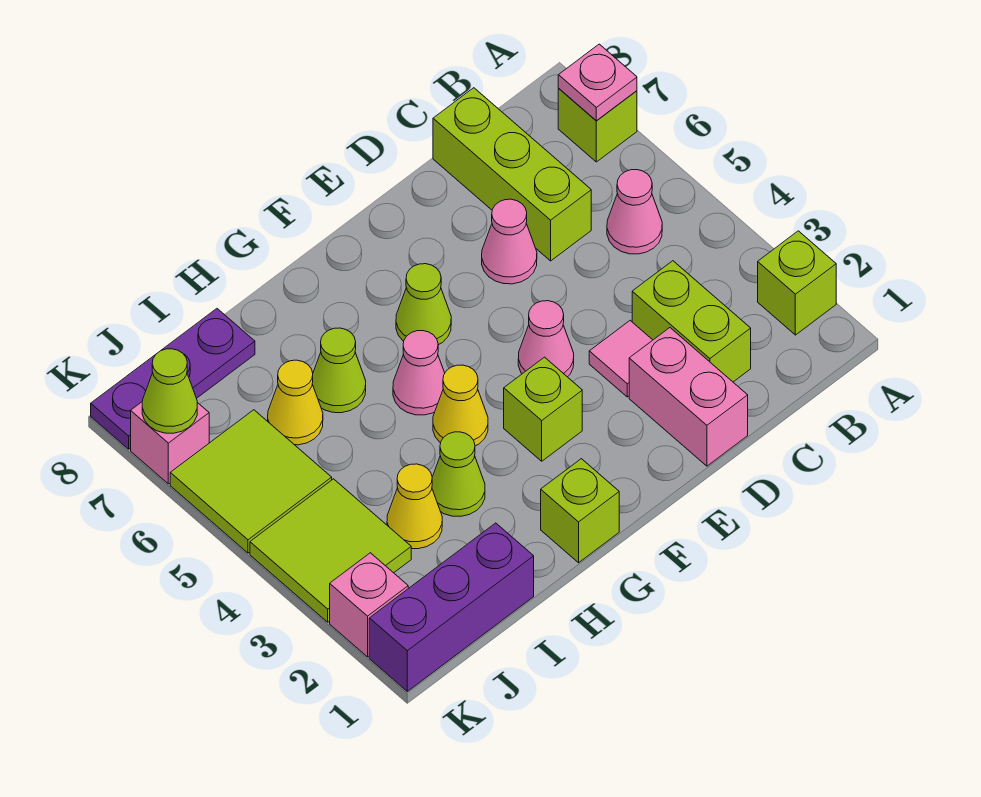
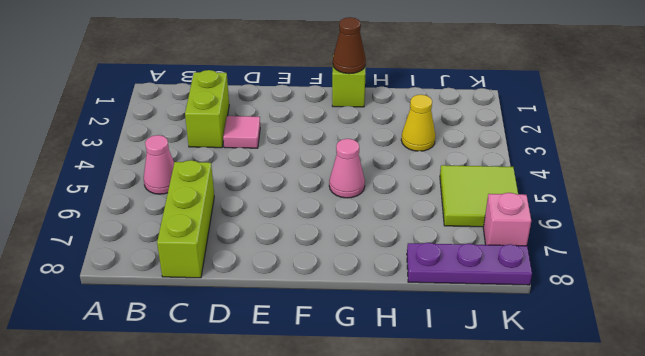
brown 1x1 cone [333,17,366,74] -> none
none -> lime 1x1 brick [758,231,836,335]
none -> lime 1x1 brick [558,89,637,162]
none -> pink 1x2 brick [629,328,748,466]

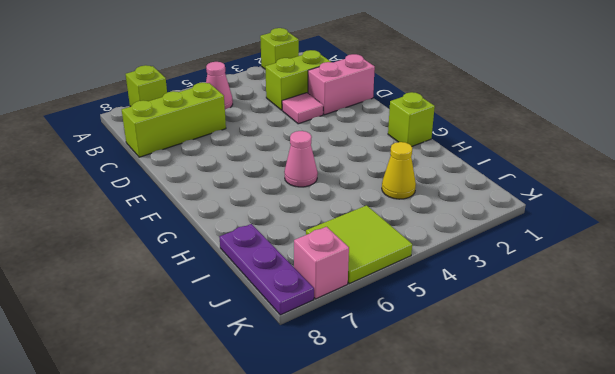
none -> pink 1x1 cone [482,199,537,284]
none -> pink 1x1 cone [518,301,574,377]
none -> lime 1x1 brick [504,357,582,461]

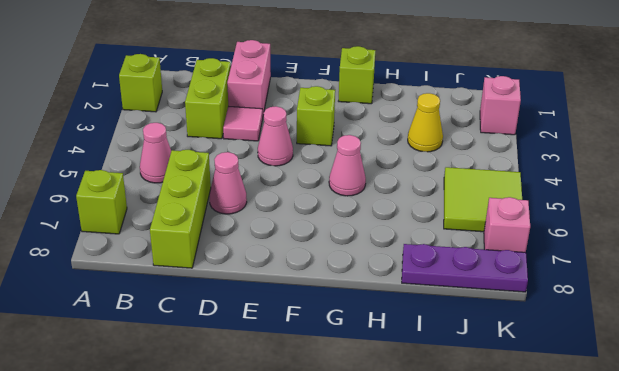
none -> lime 1x1 cone [396,264,451,345]
none -> yellow 1x1 cone [433,365,488,446]
none -> lime 1x1 cone [432,432,485,516]

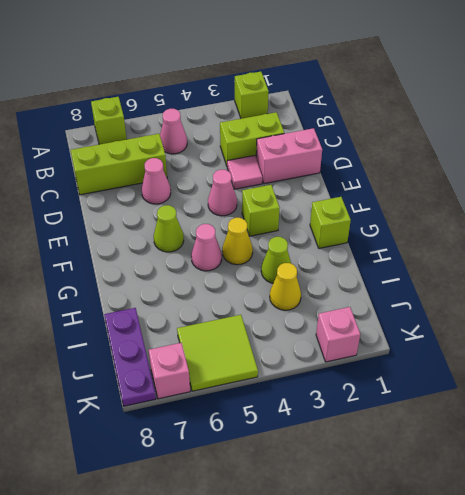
none -> lime 1x1 cone [312,328,366,413]
none -> purple 1x3 brick [369,523,534,691]
none -> yellow 1x1 cone [268,360,323,445]

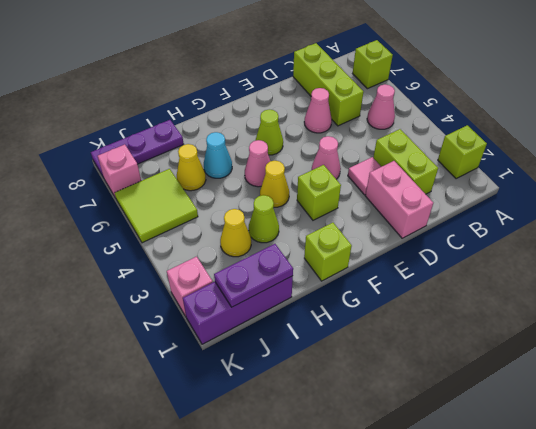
cyan 1x1 cone [204,132,232,178] -> lime 1x1 cone [312,328,366,413]
purple 1x2 plate [214,244,293,307] -> none
none -> lime 2x2 tile [250,479,411,622]
none -> pink 1x1 plate [558,44,637,121]
none -> lime 1x1 cone [142,349,197,433]

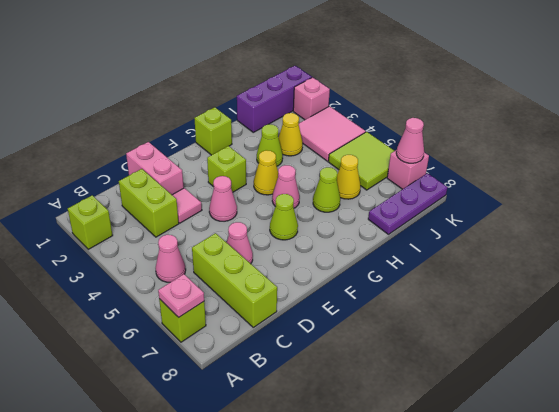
pink 2x2 tile [299,106,366,161] -> lime 2x2 tile [250,479,411,622]
pink 1x1 cone [396,118,424,163] -> lime 1x1 cone [142,349,197,433]

